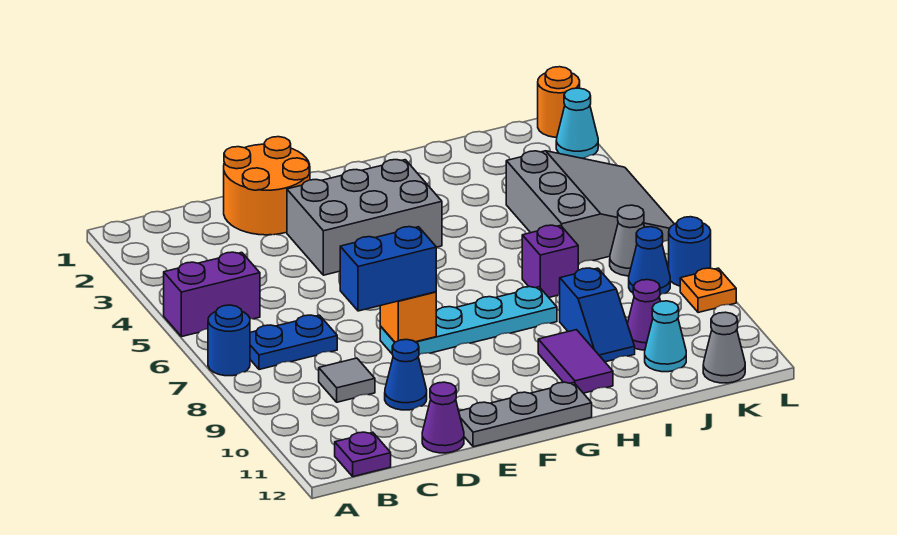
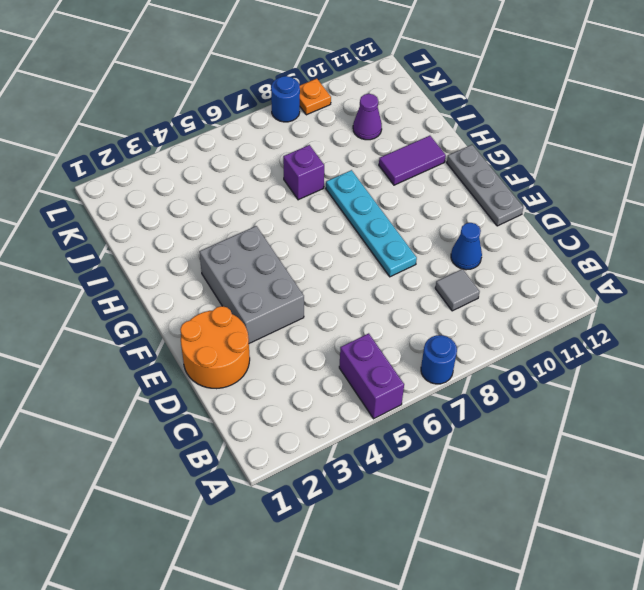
none -> blue 1x2 plate [250,315,337,370]
none -> purple 1x1 plate [335,432,391,477]
none -> purple 1x1 cone [422,382,464,453]

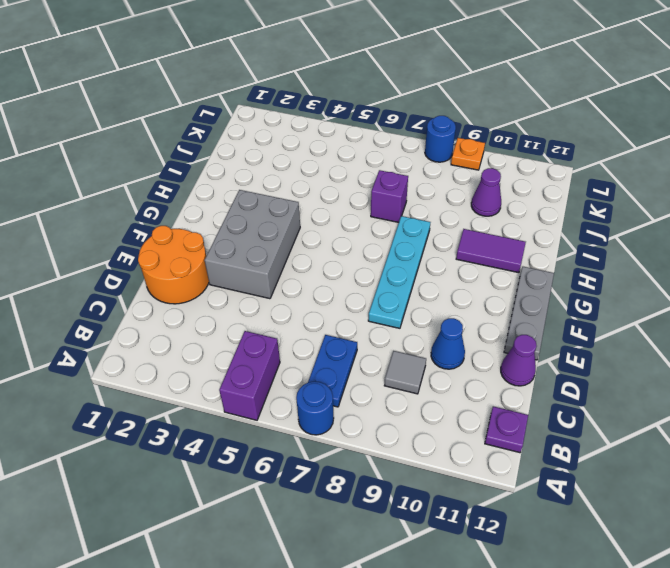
none -> blue 1x2 slope [560,268,635,362]
none -> grey 3x3 slope [506,151,674,264]
none -> cyan 1x1 cone [645,301,686,372]

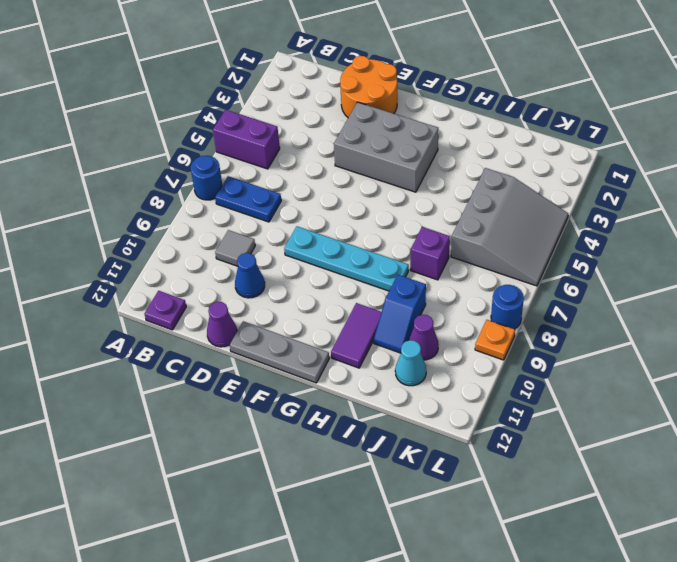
none -> grey 1x1 cone [610,205,644,276]
none -> blue 1x1 cone [629,227,670,295]
none -> grey 1x1 cone [703,312,745,383]

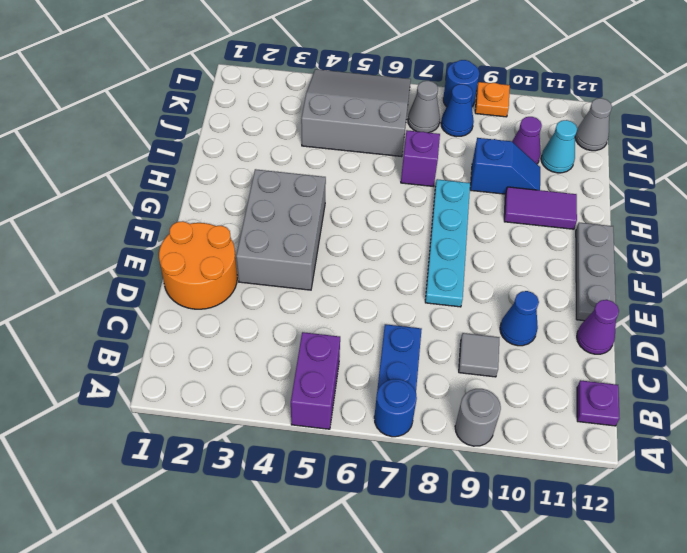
grey 1x1 round brick [455,389,501,446] -> none
none -> orange 1x1 round brick [538,67,580,137]
none -> cyan 1x1 cone [556,88,598,158]
none -> orange 1x1 brick [380,292,436,342]

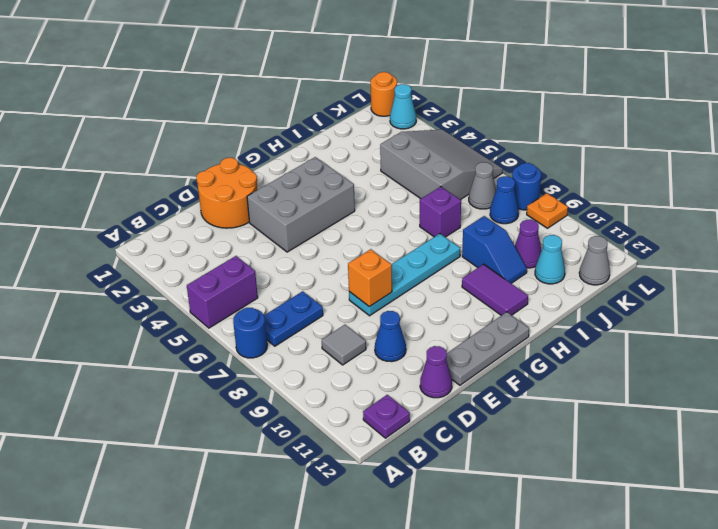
none -> blue 1x2 brick [340,227,436,311]

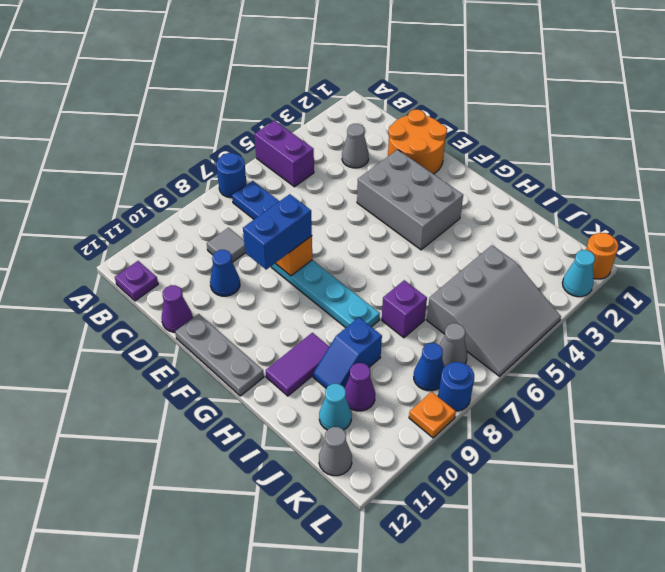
grey 1x1 cone [342,124,369,168] -> none
blue 1x2 brick [243,194,312,270] -> blue 1x2 brick turned to [340,227,436,311]

